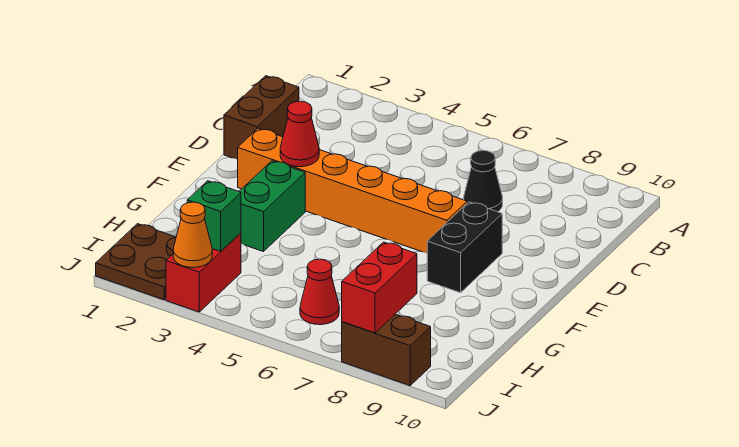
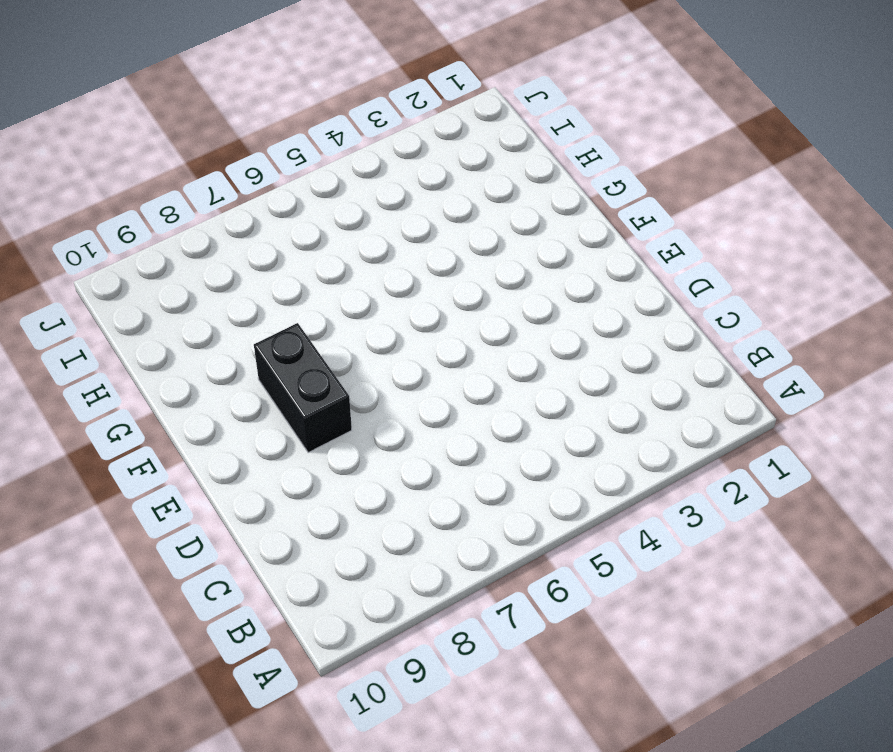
none -> brown 1x2 brick [224,76,299,160]
none -> black 1x1 cone [464,150,503,212]
none -> orange 1x6 brick [238,128,467,253]

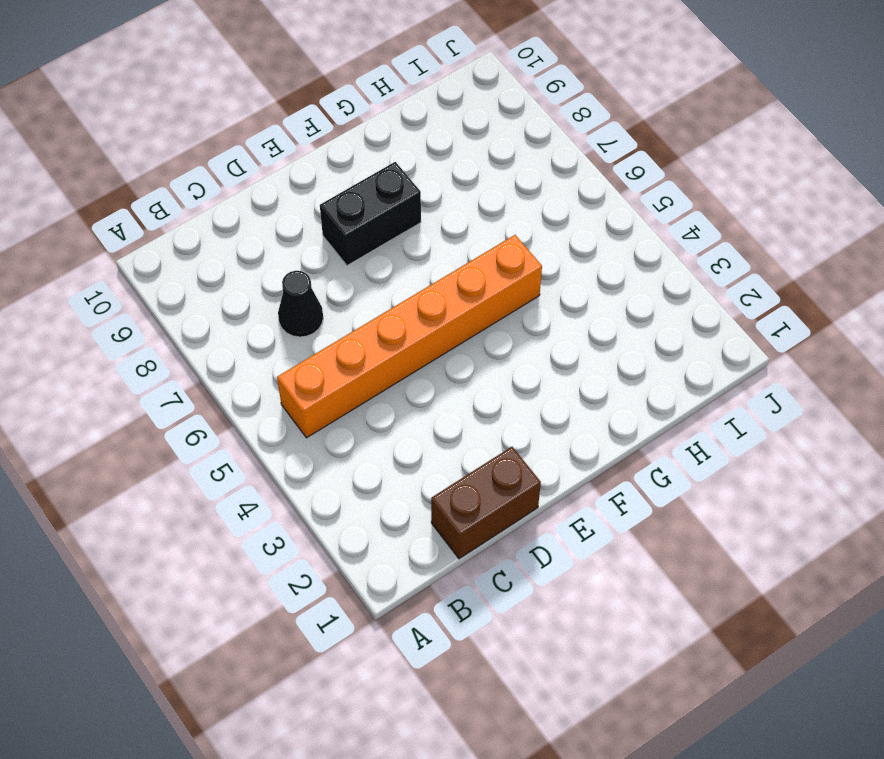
orange 1x6 brick [277,235,542,438] -> orange 1x6 brick turned to [238,128,467,253]
none -> green 1x2 brick [239,161,305,252]
none -> brown 2x2 plate [96,224,176,300]
none -> red 1x2 brick [166,233,241,312]

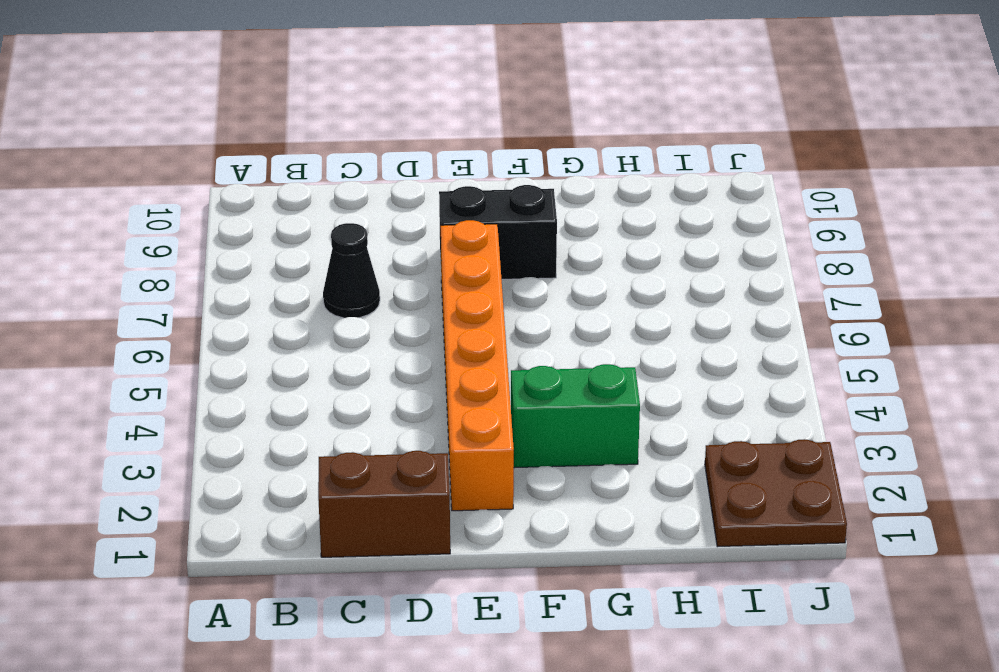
none -> red 1x2 brick [166,233,241,312]
none -> red 1x1 cone [300,259,339,325]
none -> brown 1x2 brick [342,314,431,386]

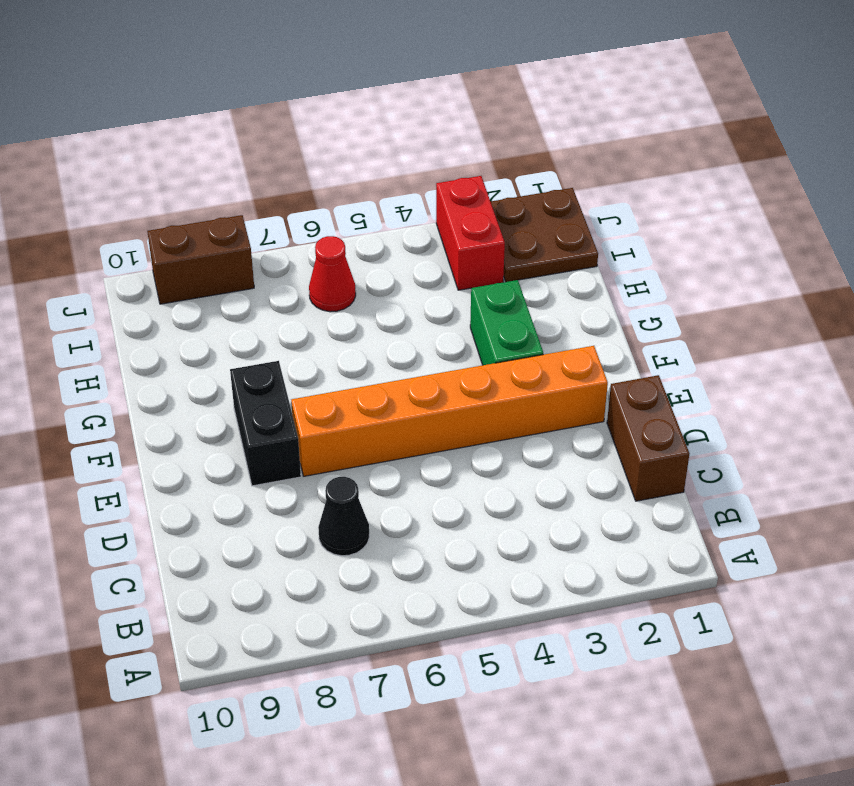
none -> red 1x1 cone [280,101,319,167]
none -> green 1x1 brick [187,181,241,251]
none -> red 1x2 brick [342,242,417,333]

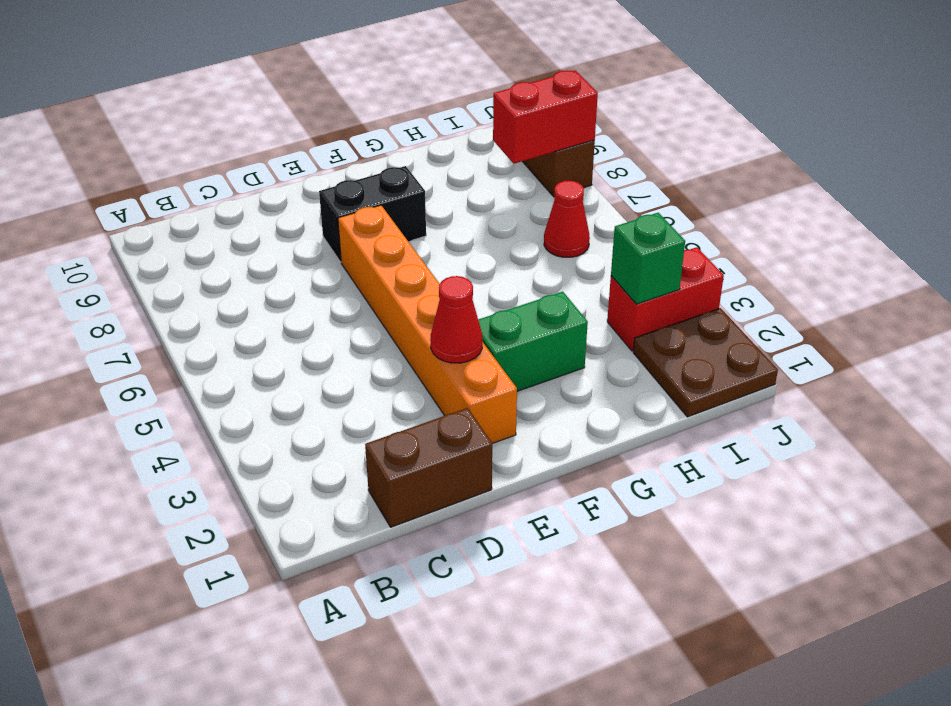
none -> black 1x1 cone [464,150,503,212]
none -> orange 1x1 cone [173,202,212,268]

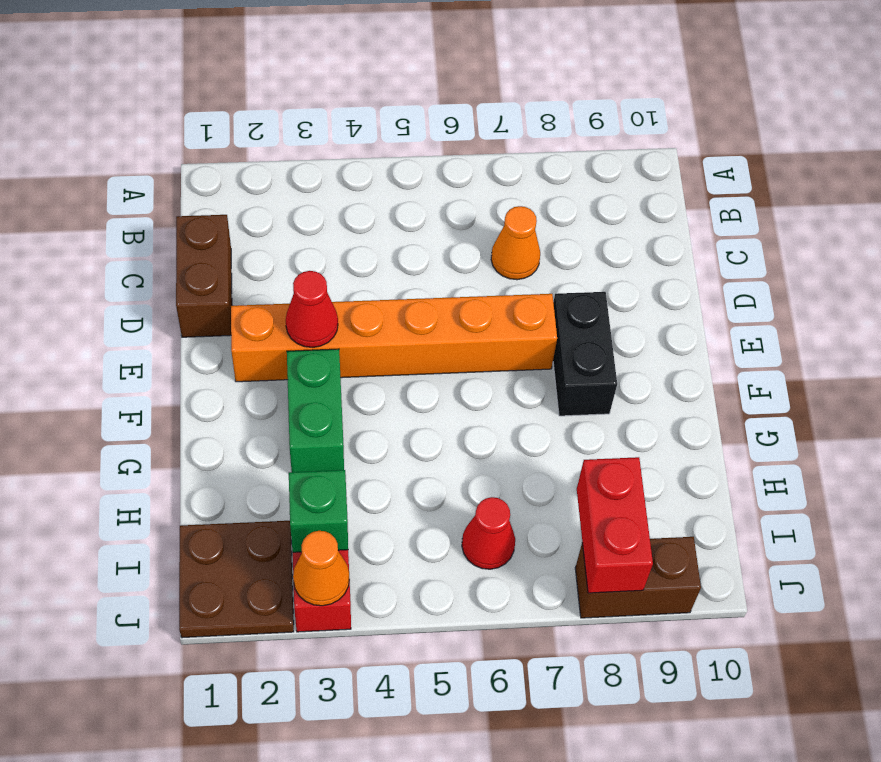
orange 1x1 cone [491,206,540,280] -> black 1x1 cone [464,150,503,212]

